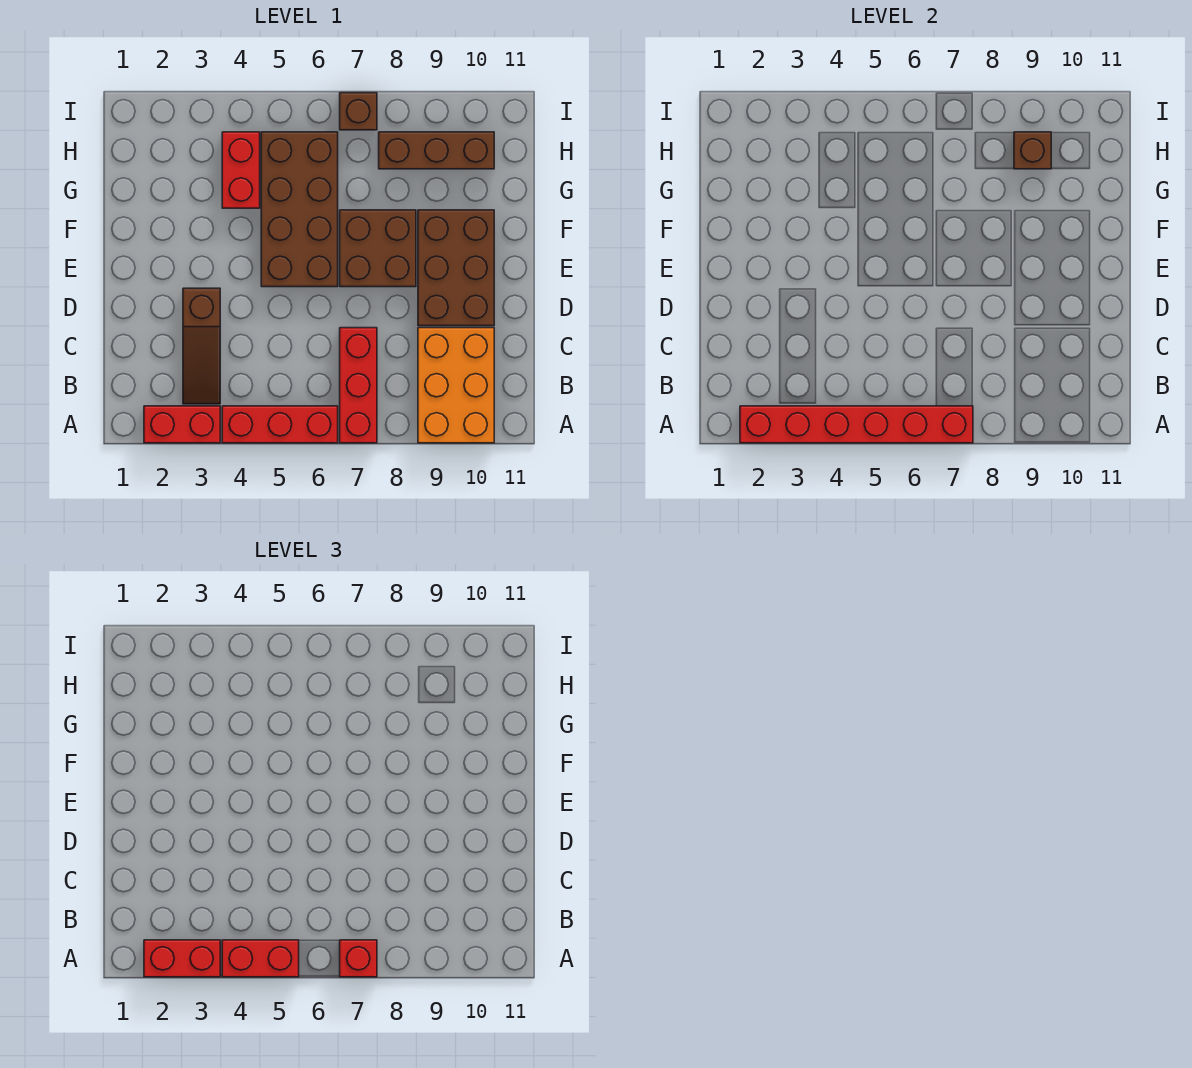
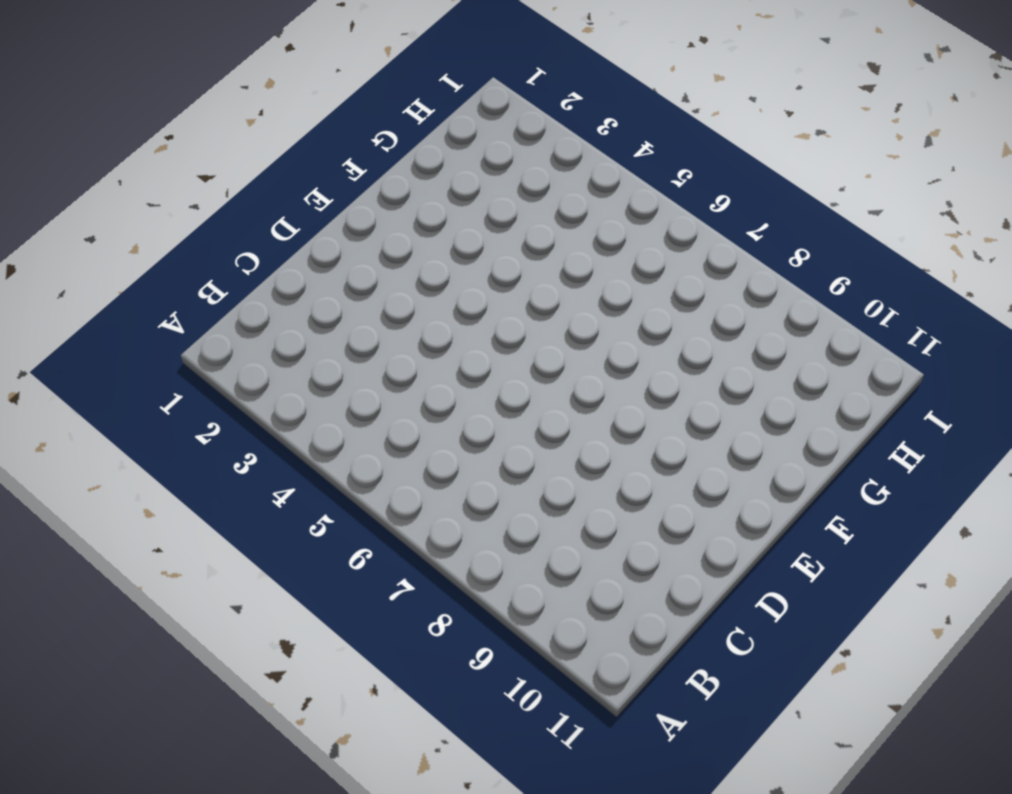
none -> red 1x2 brick [144,406,220,443]
none -> red 1x3 brick [222,406,338,443]
none -> red 1x3 brick [340,328,377,443]

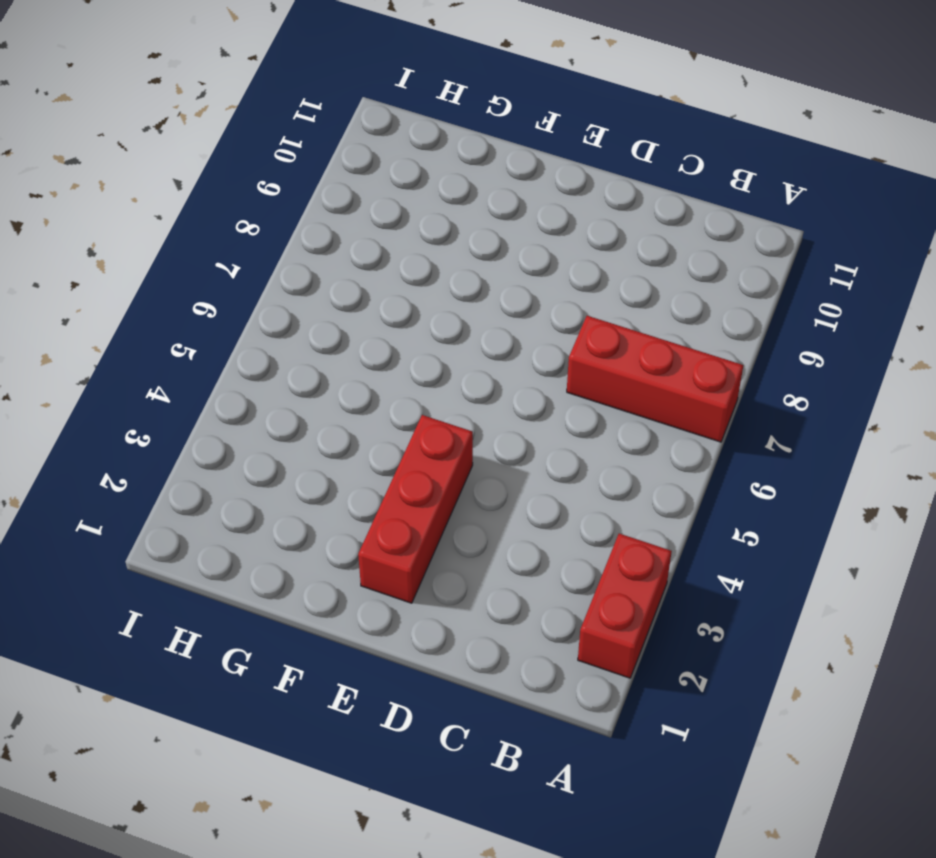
red 1x3 brick [358,415,473,603] -> red 1x3 brick moved to [222,406,338,443]
none -> orange 2x3 brick [418,328,494,443]
none -> brown 1x3 slope [183,288,220,404]
none -> brown 2x3 brick [418,210,494,326]

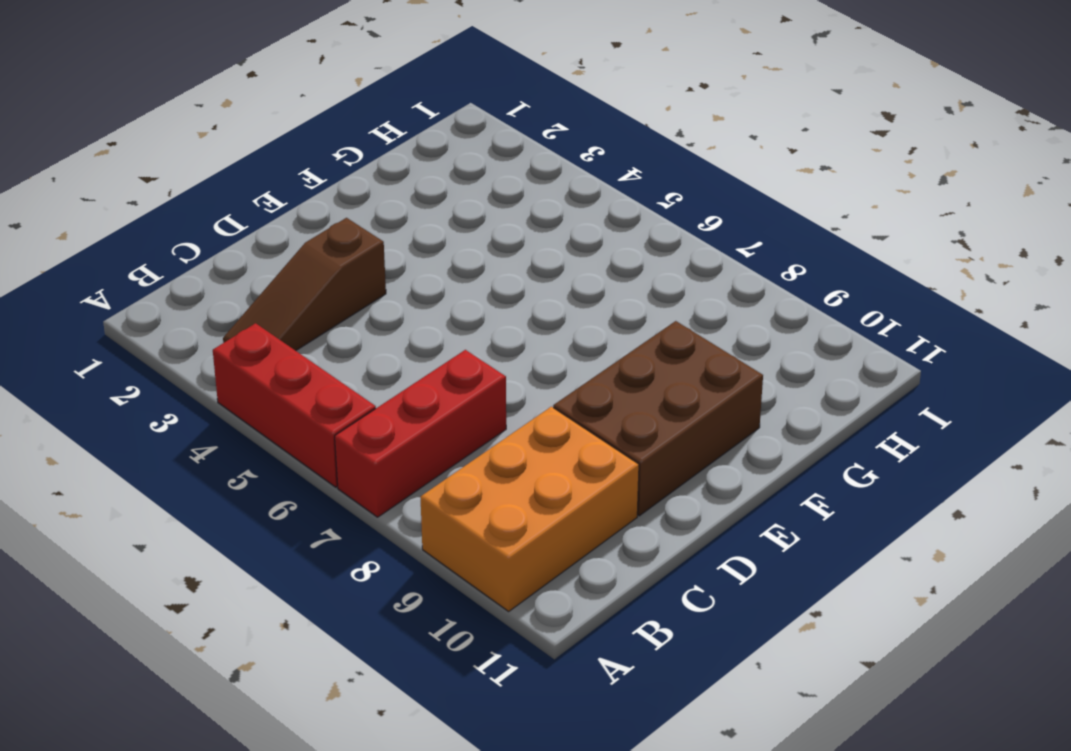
none -> red 1x2 brick [144,406,220,443]
none -> brown 2x4 brick [261,132,338,287]
none -> brown 2x2 brick [340,210,416,287]

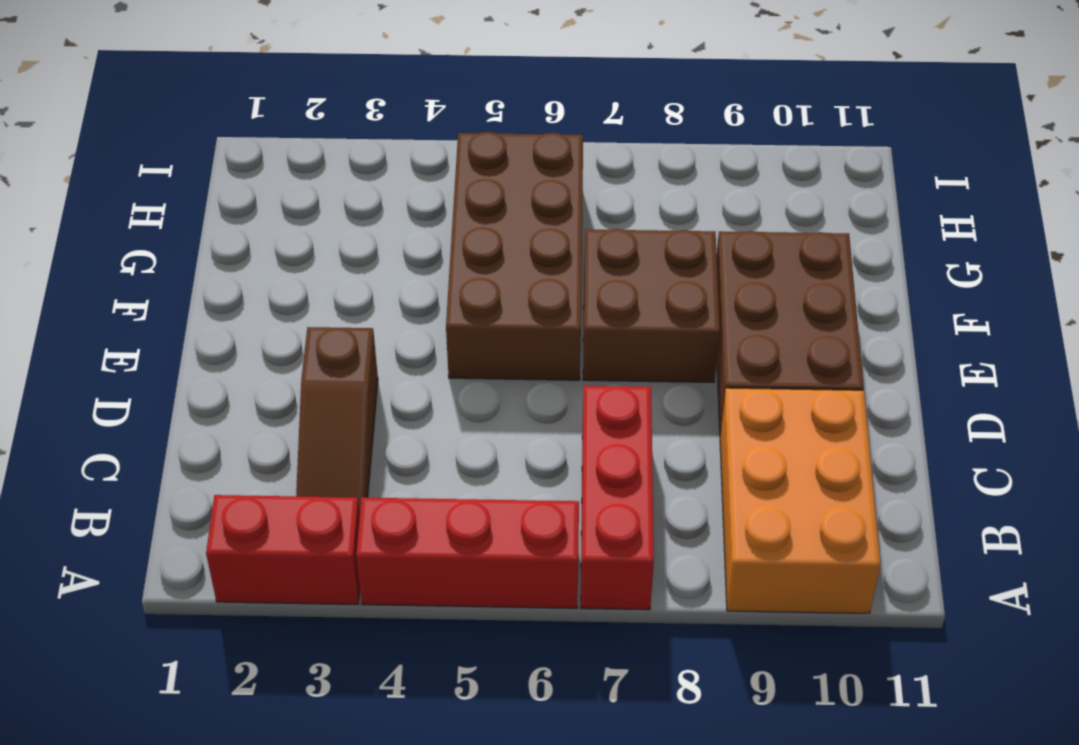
none -> red 1x2 brick [222,132,260,208]
none -> brown 1x3 brick [379,132,494,169]
none -> brown 1x1 brick [340,93,377,130]

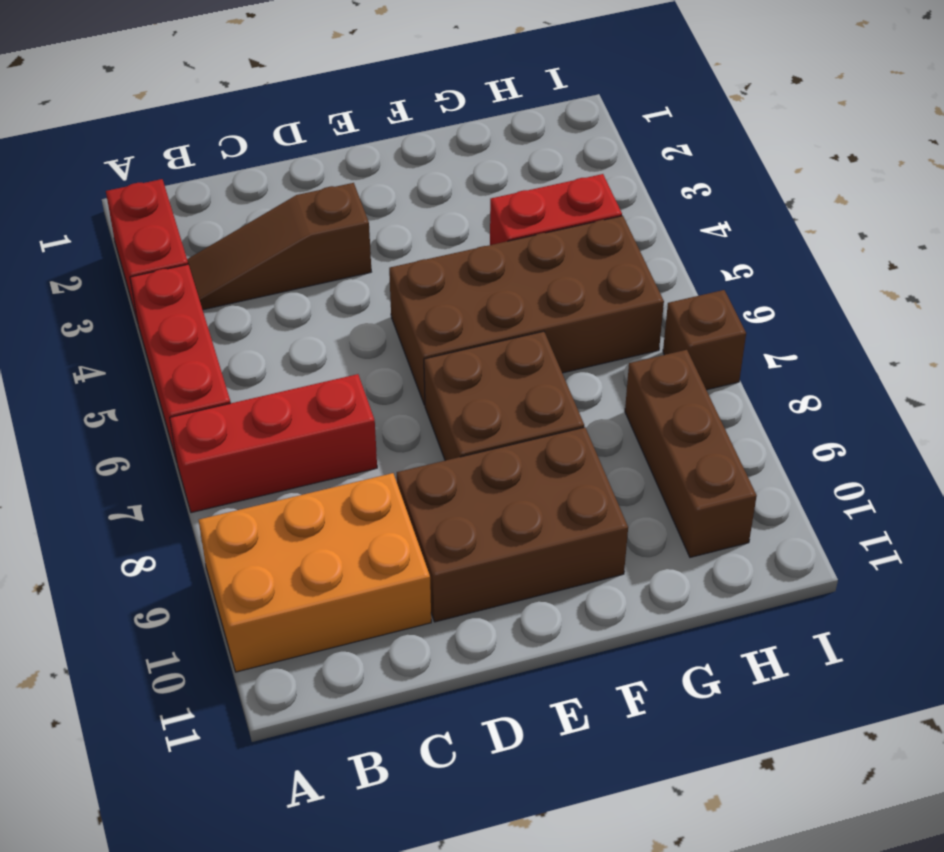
none -> red 1x6 brick [740,406,973,443]
none -> brown 1x1 brick [1014,132,1051,169]
none -> red 1x2 brick [144,940,220,977]

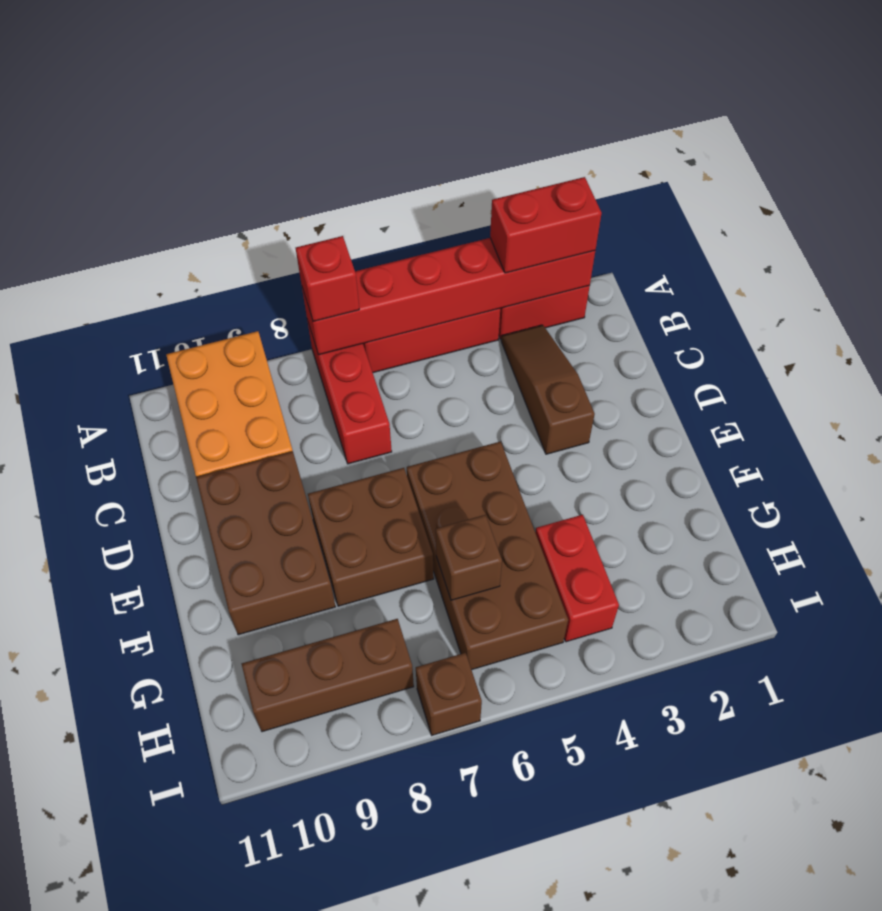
brown 1x1 brick [436,515,502,600] -> brown 1x1 brick moved to [1014,132,1051,169]
none -> red 1x2 brick [222,940,299,977]

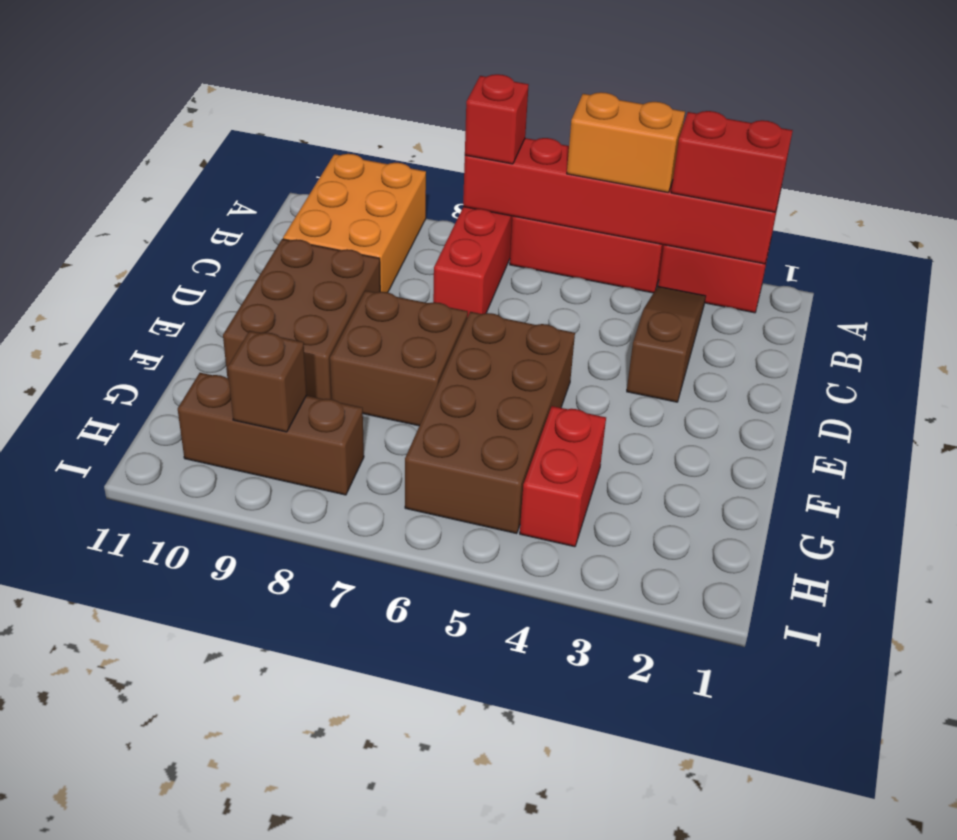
orange 1x2 brick [567,92,685,192] -> red 1x2 brick [222,940,299,977]
none -> brown 1x1 brick [340,93,377,130]

